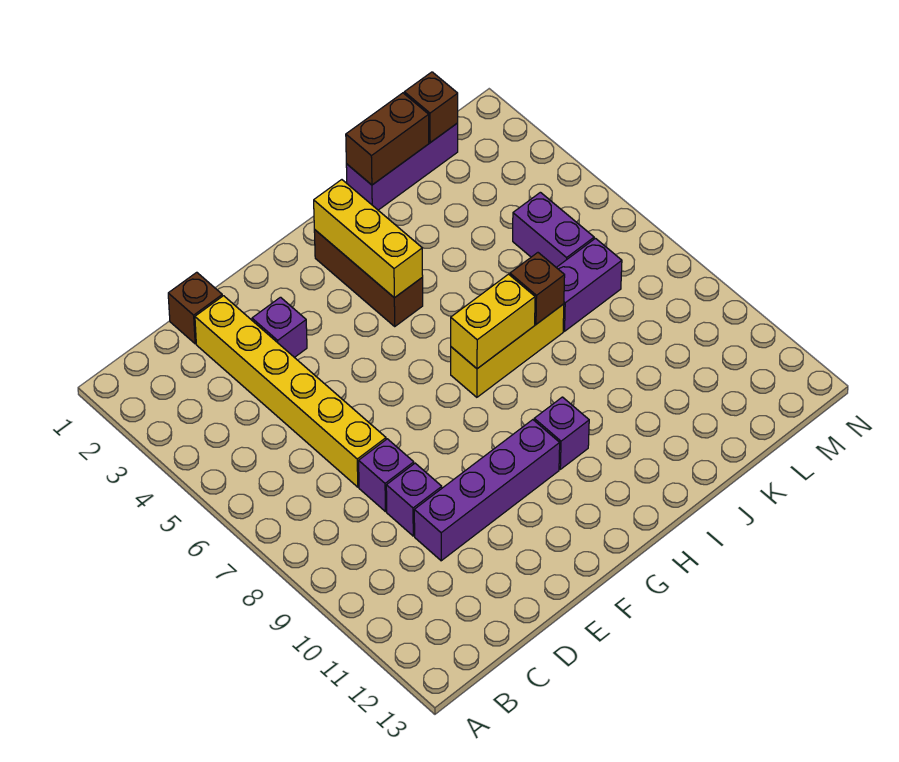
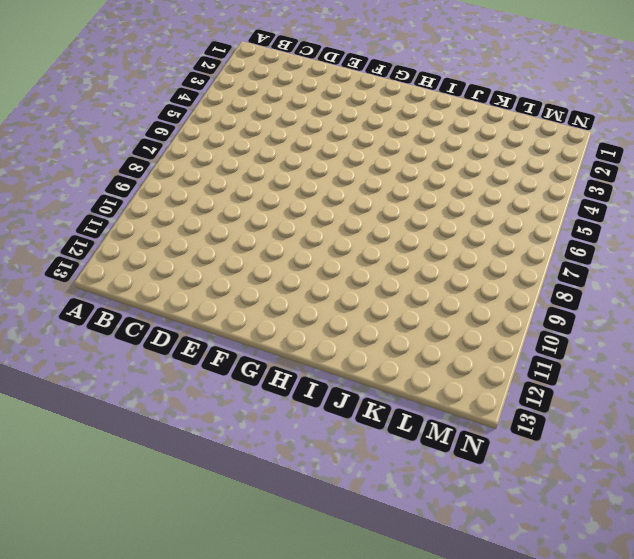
none -> brown 1x1 brick [168,272,222,344]
none -> yellow 1x6 brick [195,296,386,487]
none -> purple 1x1 brick [359,439,414,512]

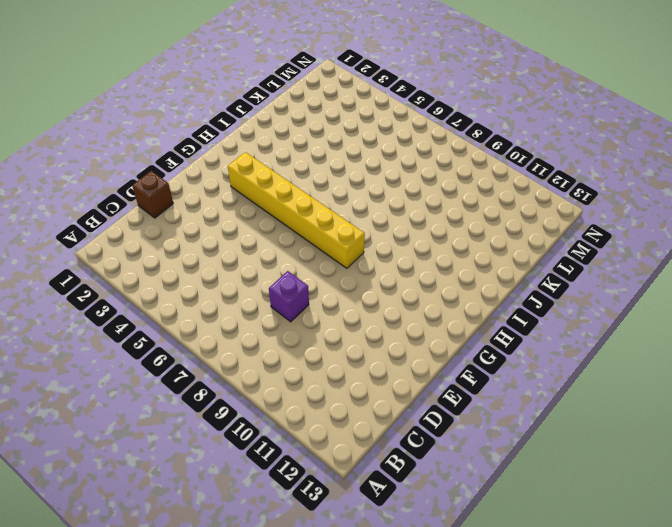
yellow 1x6 brick [228,152,365,268] -> yellow 1x6 brick moved to [195,296,386,487]
none -> purple 1x1 brick [386,463,442,536]
none -> purple 1x4 brick [414,420,560,561]
none -> purple 1x1 brick [252,297,307,358]

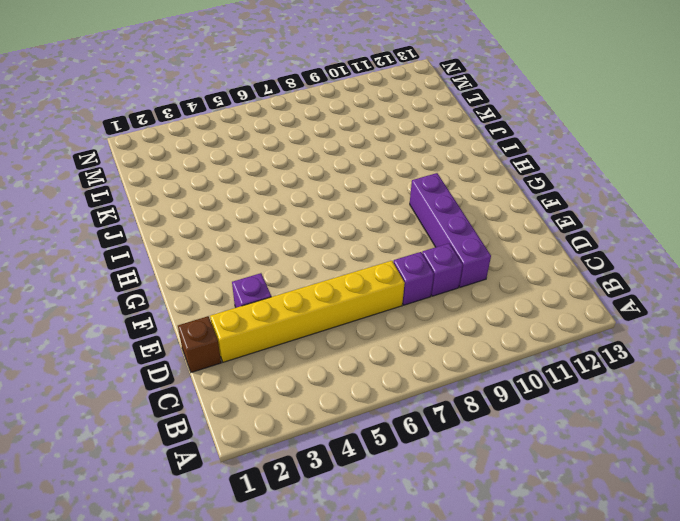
none -> brown 1x3 brick [314,229,423,326]
none -> yellow 1x3 brick [451,304,564,397]
none -> purple 1x1 brick [534,397,589,469]

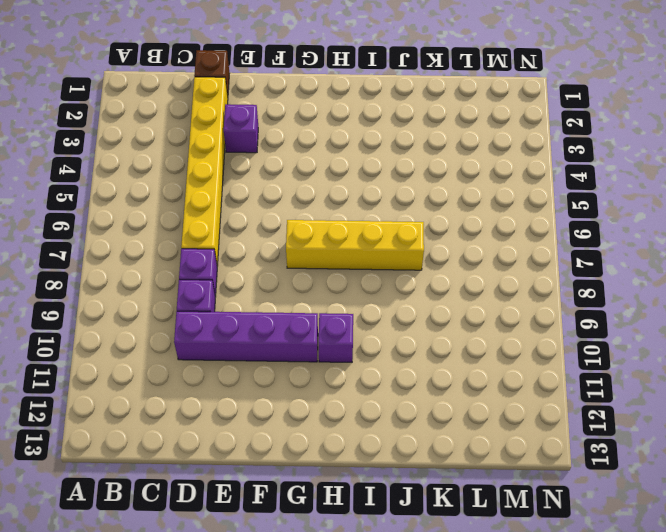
yellow 1x4 brick [286,220,424,270] -> yellow 1x3 brick [451,304,564,397]
none -> brown 1x3 brick [314,229,423,326]
none -> purple 1x3 brick [346,123,458,210]
none -> purple 1x2 brick [556,238,622,331]

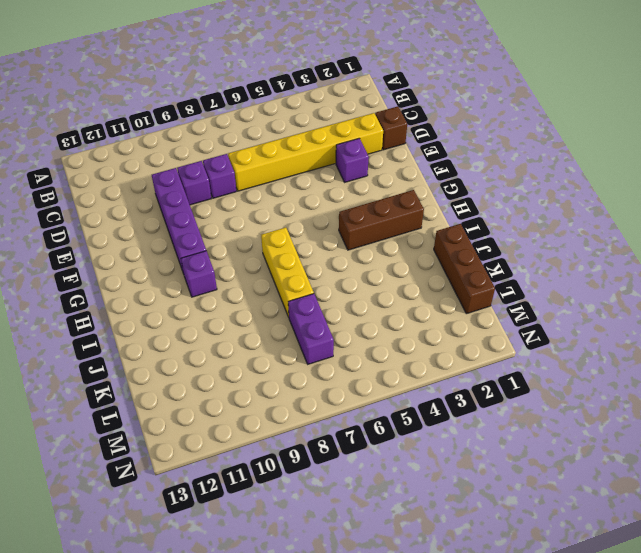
brown 1x3 brick [434,224,495,314] -> purple 1x3 brick [346,123,458,210]
none -> purple 1x2 brick [513,192,594,267]
none -> yellow 1x3 brick [314,180,423,298]
none -> yellow 1x2 brick [451,274,535,369]

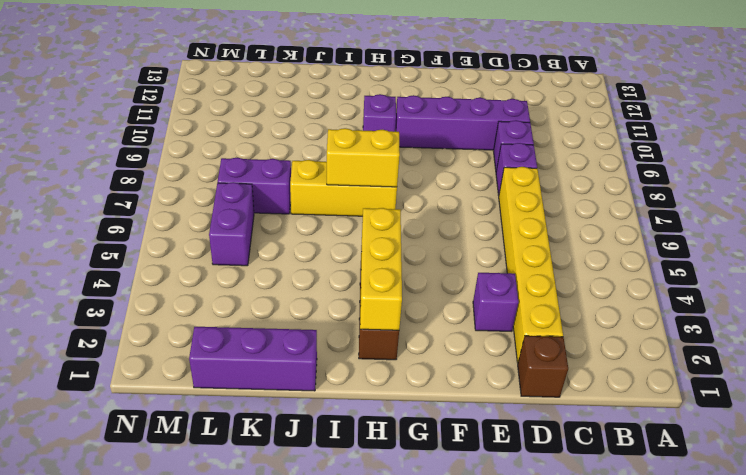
none -> brown 1x2 brick [346,93,429,185]
none -> brown 1x1 brick [510,253,565,324]
none -> brown 1x1 brick [404,72,458,143]

